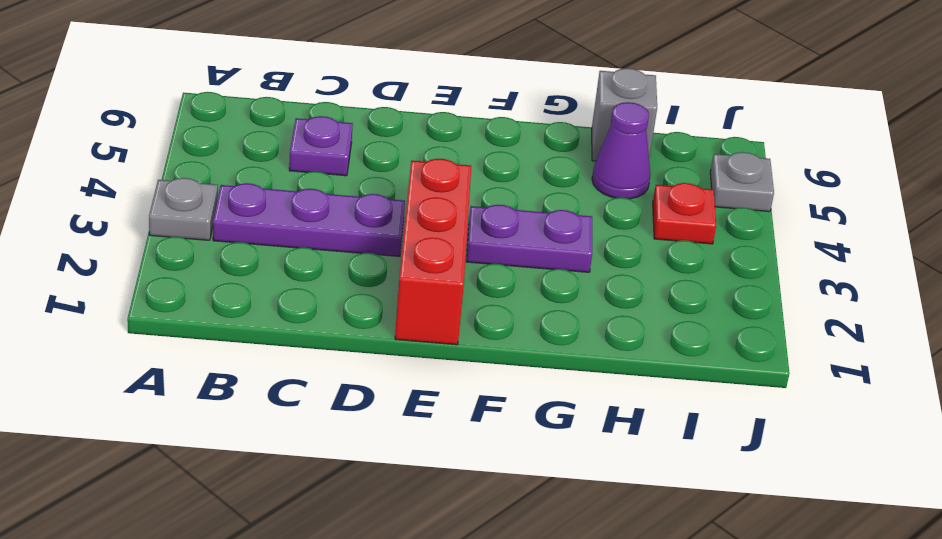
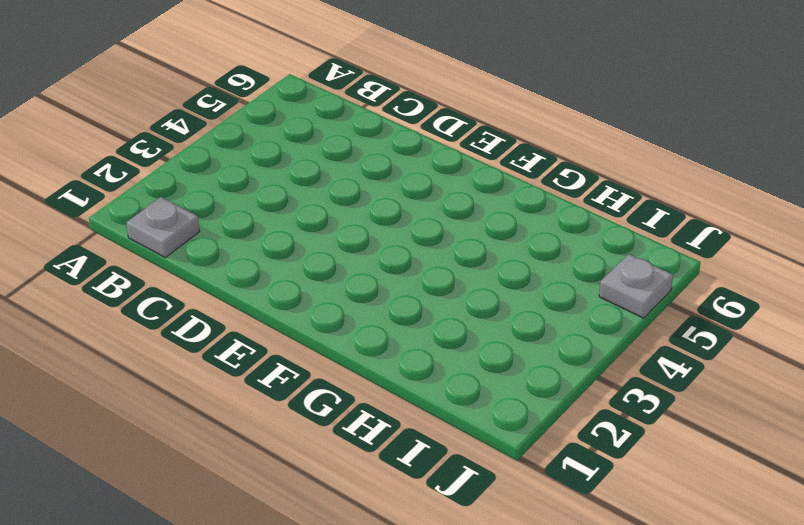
grey 1x1 plate [126,197,200,258] -> grey 1x1 plate moved to [149,178,218,240]
none -> purple 1x3 plate [213,183,405,256]
none -> purple 1x1 plate [289,116,353,176]

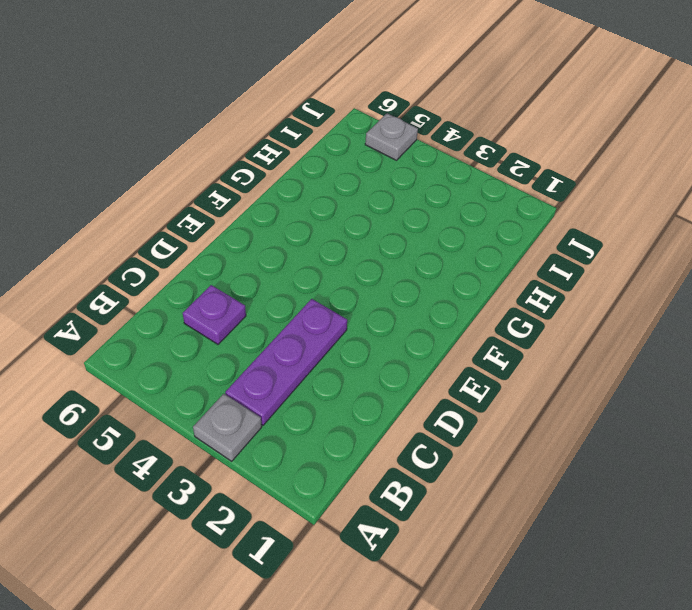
none -> red 1x3 brick [395,159,471,345]
none -> purple 1x2 plate [466,205,592,272]

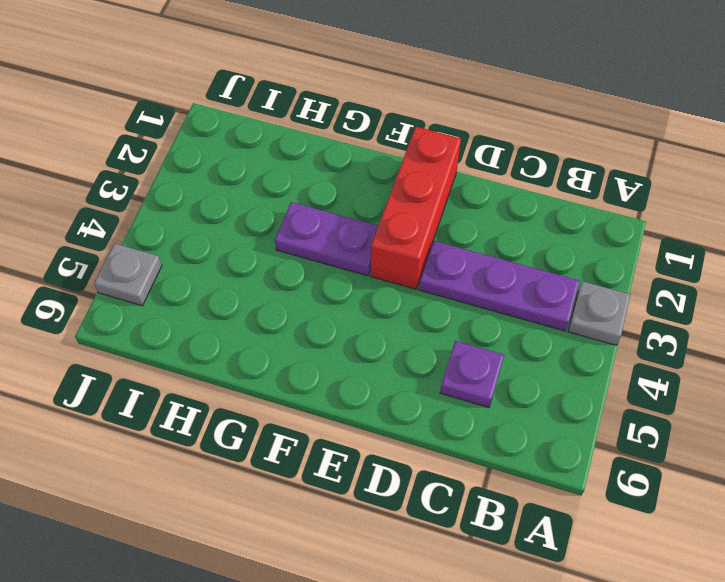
none -> purple 1x1 cone [592,102,651,199]
none -> grey 1x1 brick [592,68,657,161]

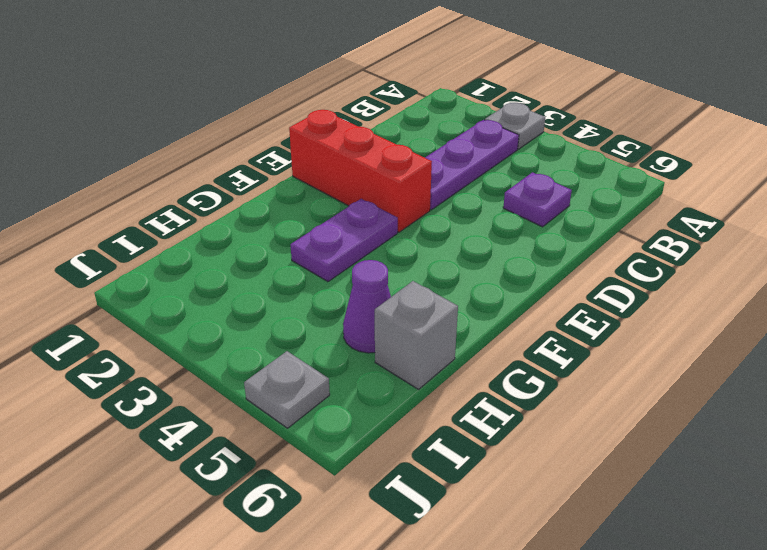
none -> red 1x1 plate [653,183,716,244]

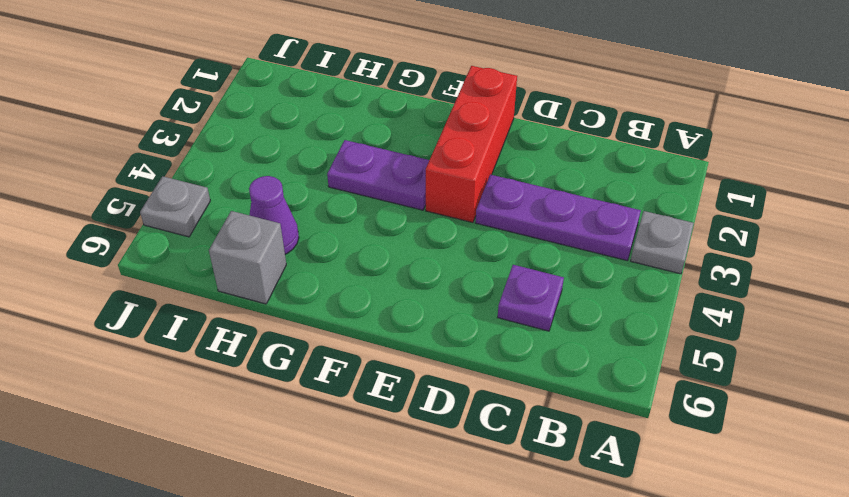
none -> red 1x1 plate [653,183,716,244]

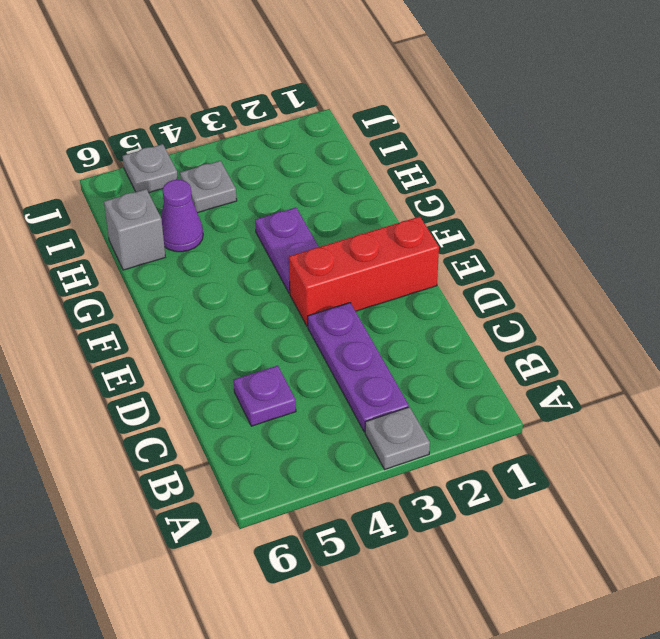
grey 1x1 plate [180,161,237,213] -> red 1x1 plate [653,183,716,244]

